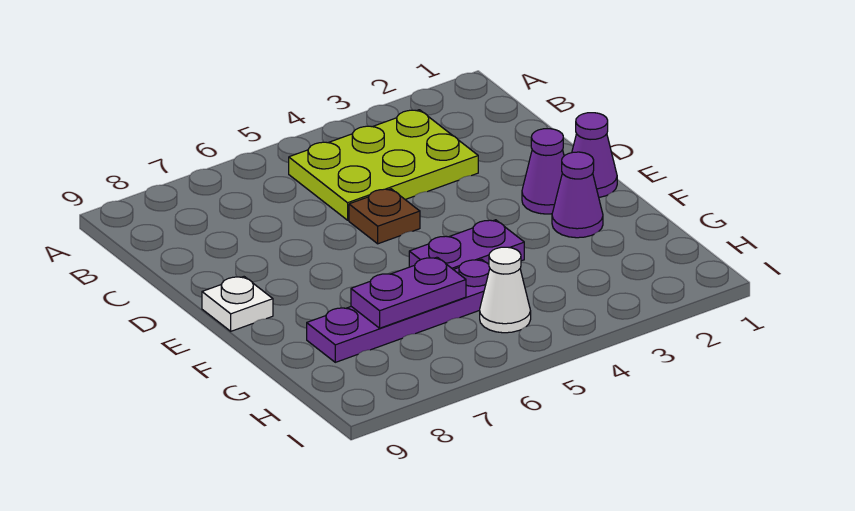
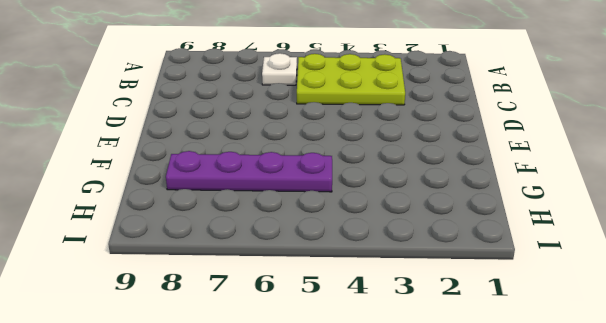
white 1x1 plate [262,53,297,85] -> white 1x1 plate moved to [202,277,273,331]
none -> brown 1x1 plate [349,189,420,244]
none -> purple 1x1 cone [572,113,617,197]

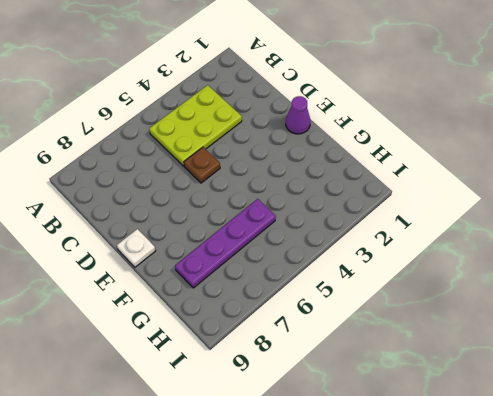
none -> purple 1x1 cone [522,129,564,214]
none -> purple 1x1 cone [552,152,603,238]

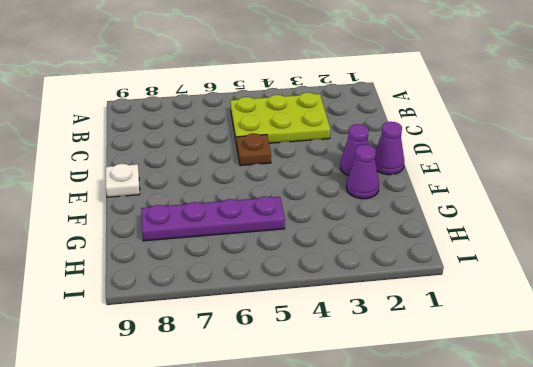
none -> purple 1x2 plate [409,220,524,270]
none -> white 1x1 cone [480,247,531,333]

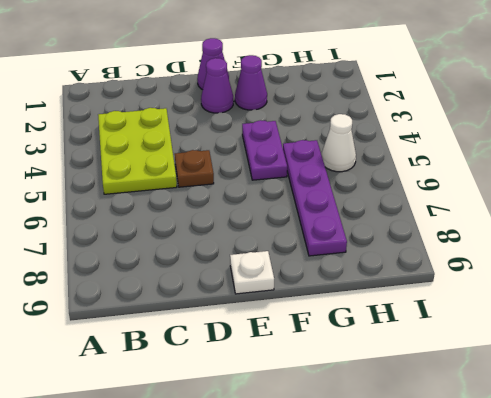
none -> purple 1x2 plate [351,257,466,328]

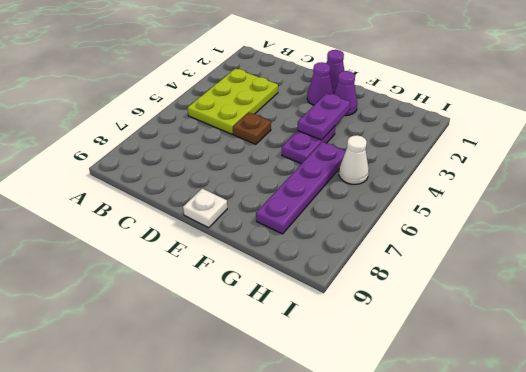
purple 1x2 plate [297,93,350,140] -> purple 1x2 plate moved to [351,257,466,328]

